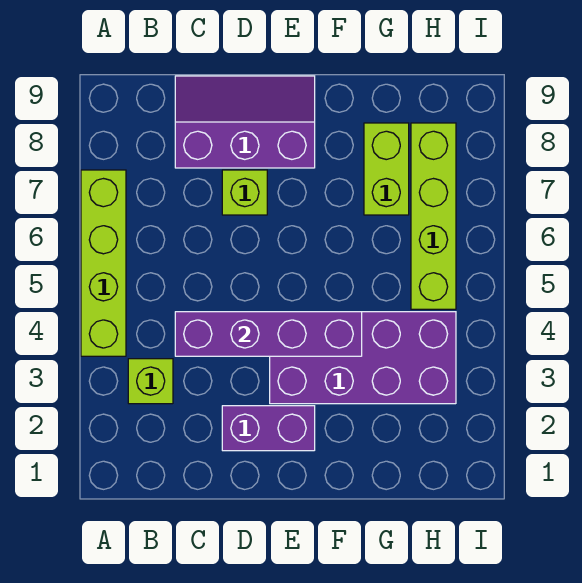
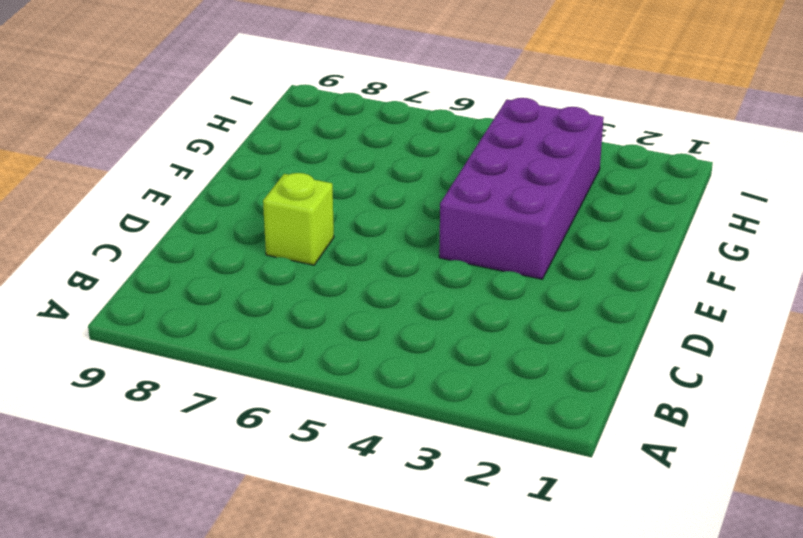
none -> lime 1x4 brick [81,170,126,356]
none -> lime 1x1 brick [128,359,173,404]

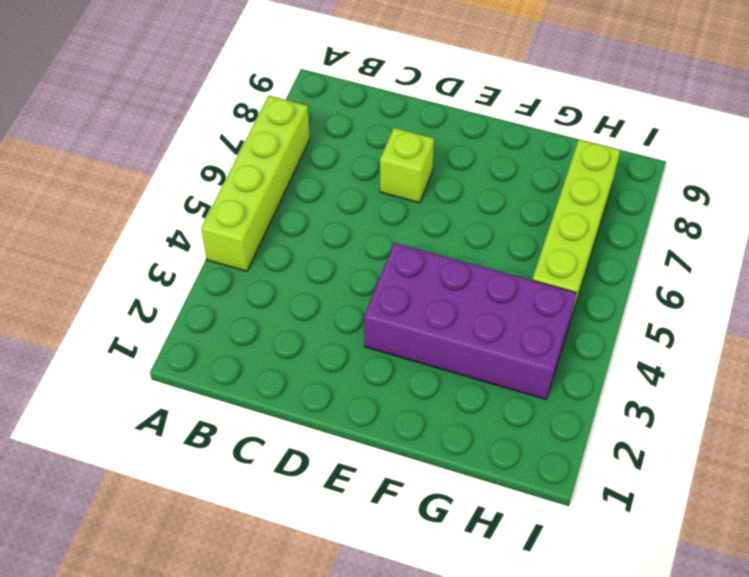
none -> lime 1x1 brick [128,359,173,404]
none -> purple 2x3 slope [175,76,315,168]

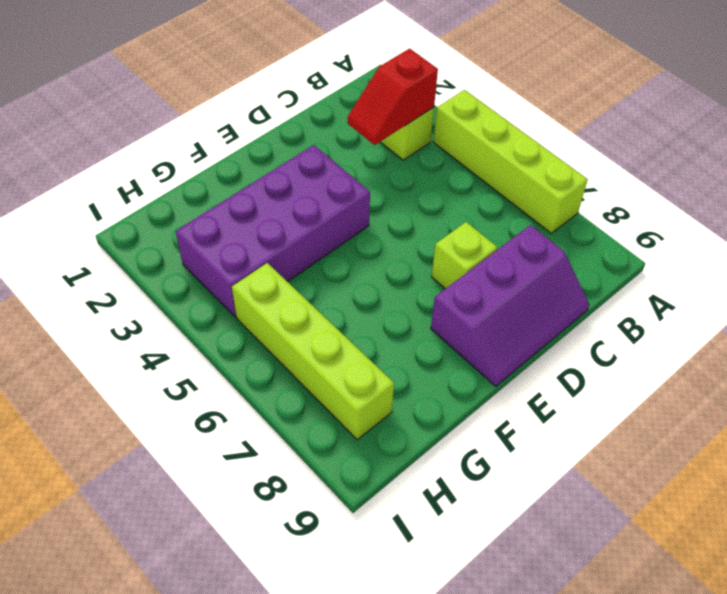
red 1x2 slope [348,49,438,145] -> none
none -> purple 1x2 brick [222,406,315,451]
none -> lime 1x2 brick [364,123,409,215]

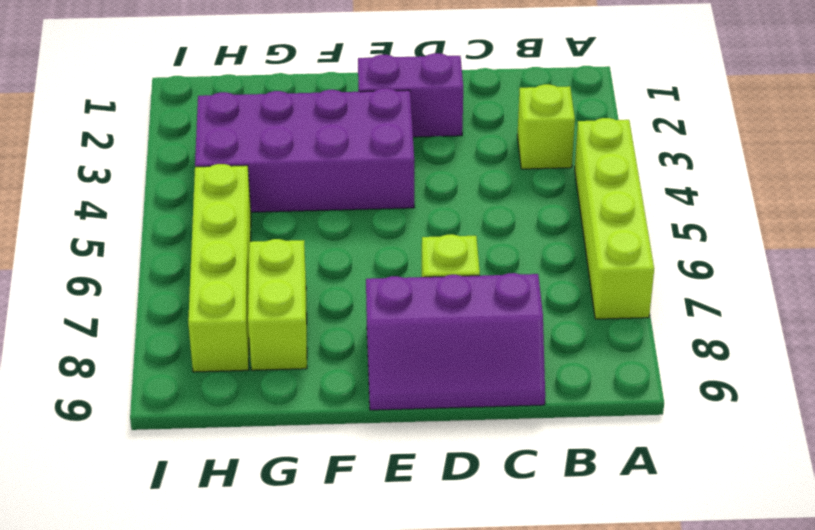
none -> purple 1x4 brick [175,312,362,356]

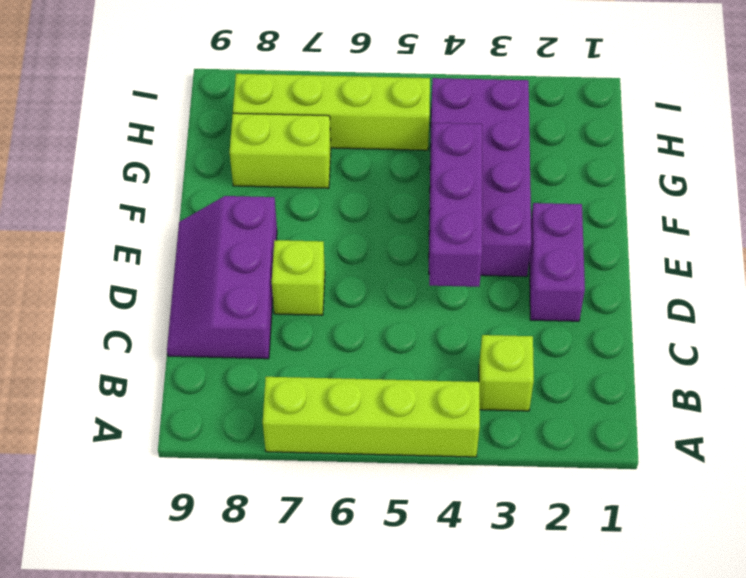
purple 1x3 brick [429,123,482,287] -> purple 1x4 brick [175,312,362,356]

